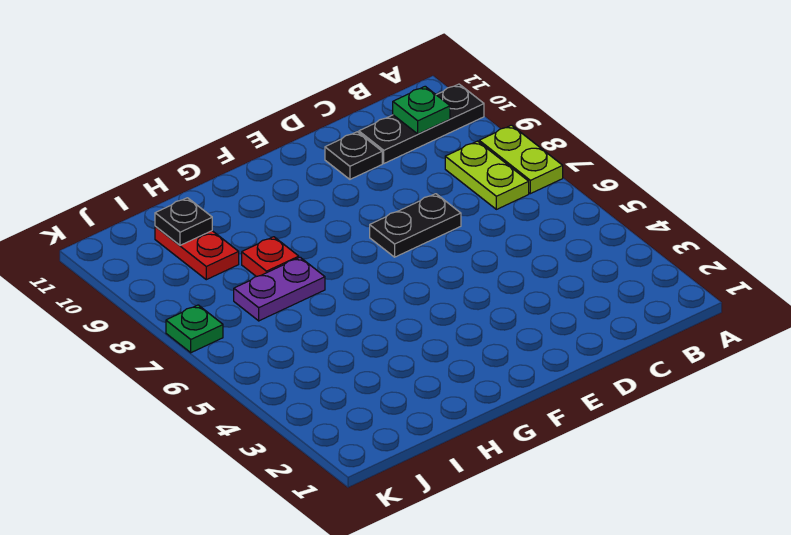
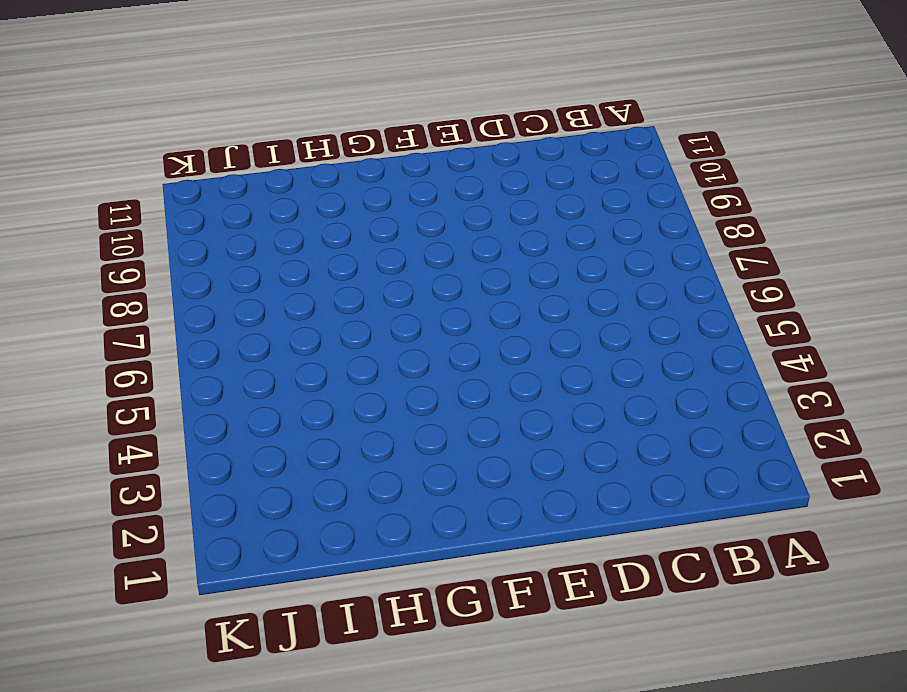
none -> lime 1x2 plate [479,125,563,194]
none -> black 1x3 plate [359,84,484,163]

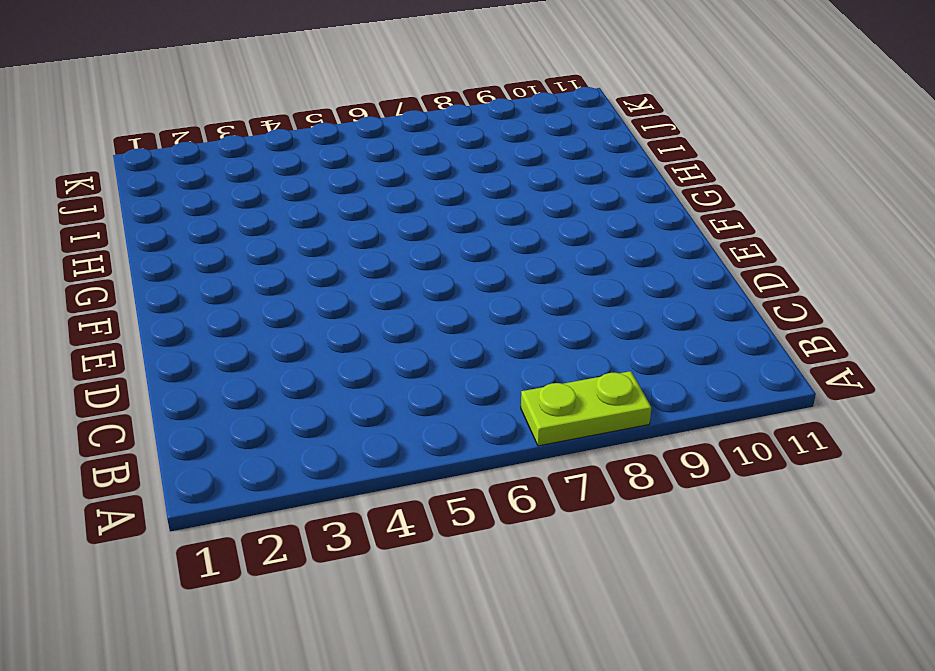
none -> black 1x3 plate [359,84,484,163]
none -> lime 1x2 plate [445,141,529,209]

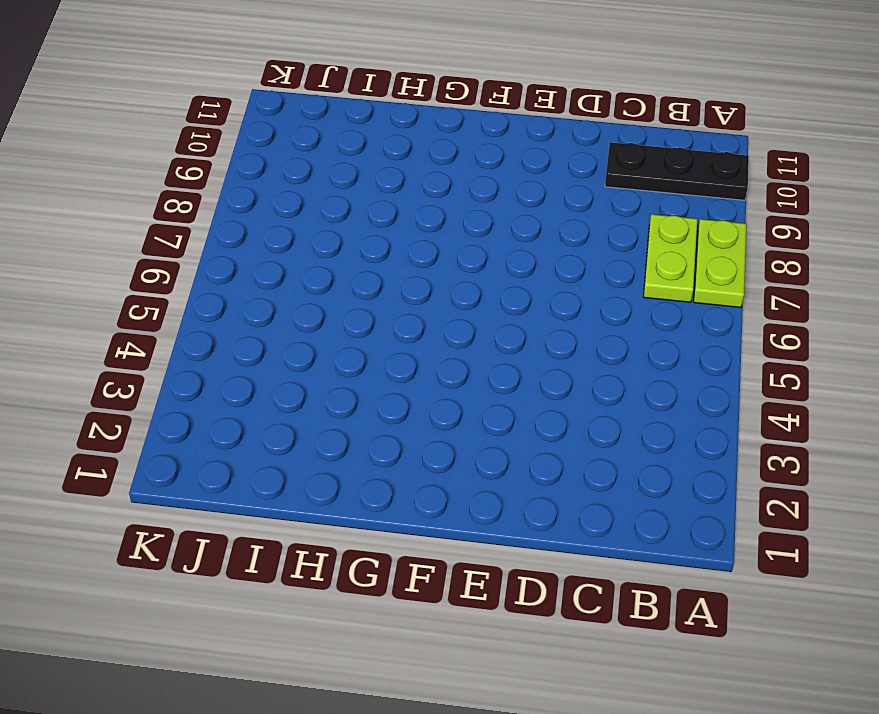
none -> black 1x2 plate [370,194,461,257]
none -> black 1x1 plate [325,132,382,179]

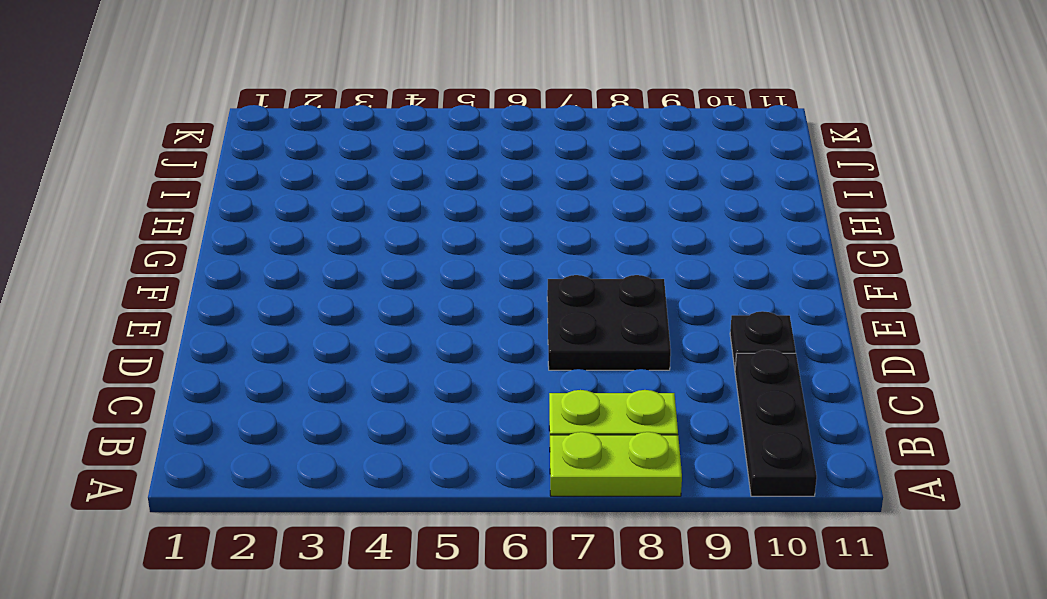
black 2x2 plate [547,275,671,370] -> black 1x2 plate [370,194,461,257]
none -> purple 1x2 plate [234,257,325,321]
none -> red 1x1 plate [242,237,299,277]

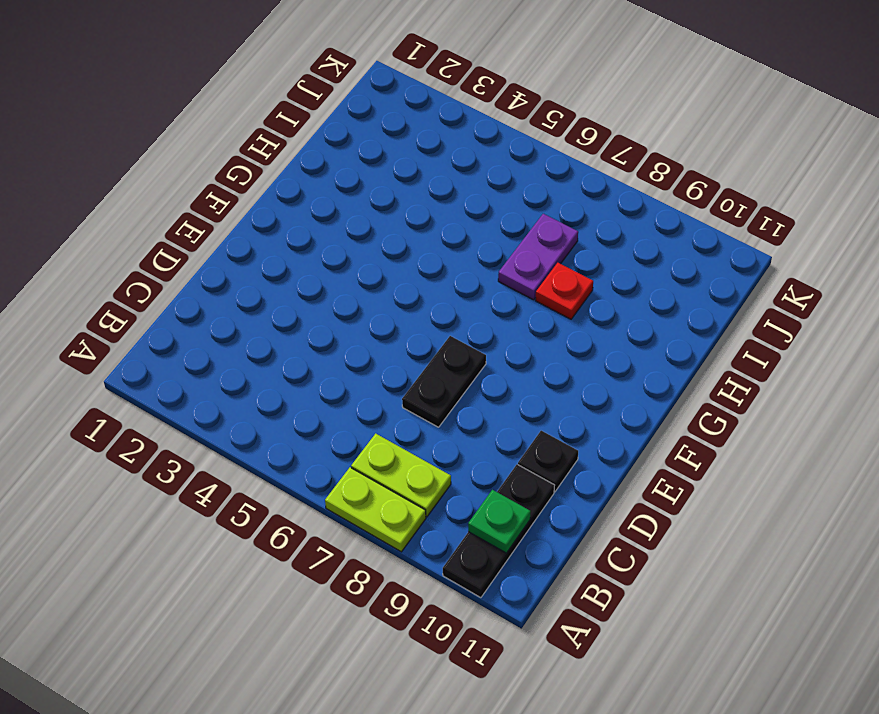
none -> red 1x2 plate [155,227,239,280]
none -> green 1x1 plate [166,305,223,353]

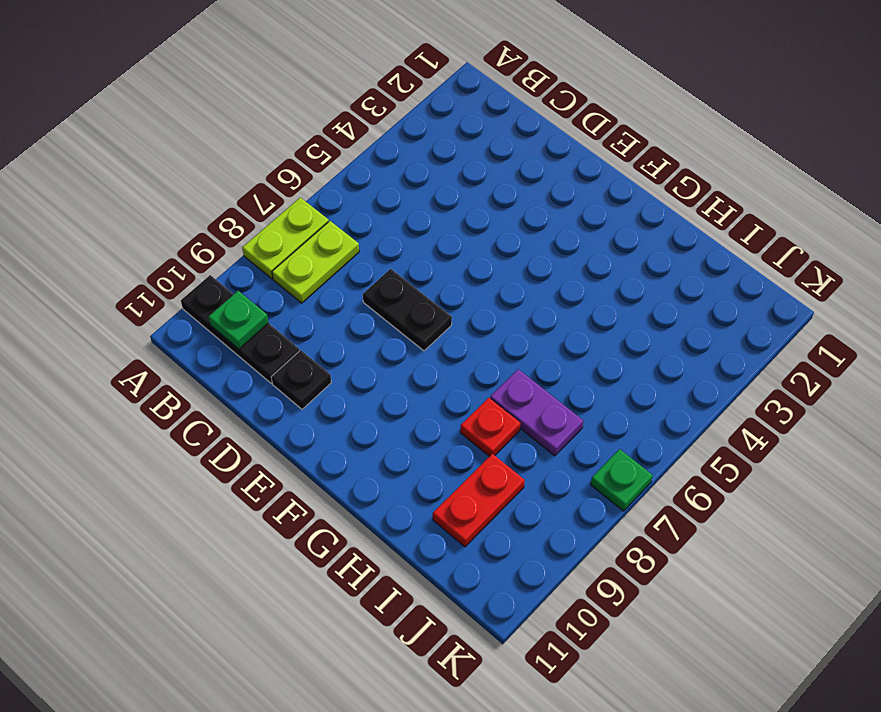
none -> black 1x1 plate [155,198,212,245]

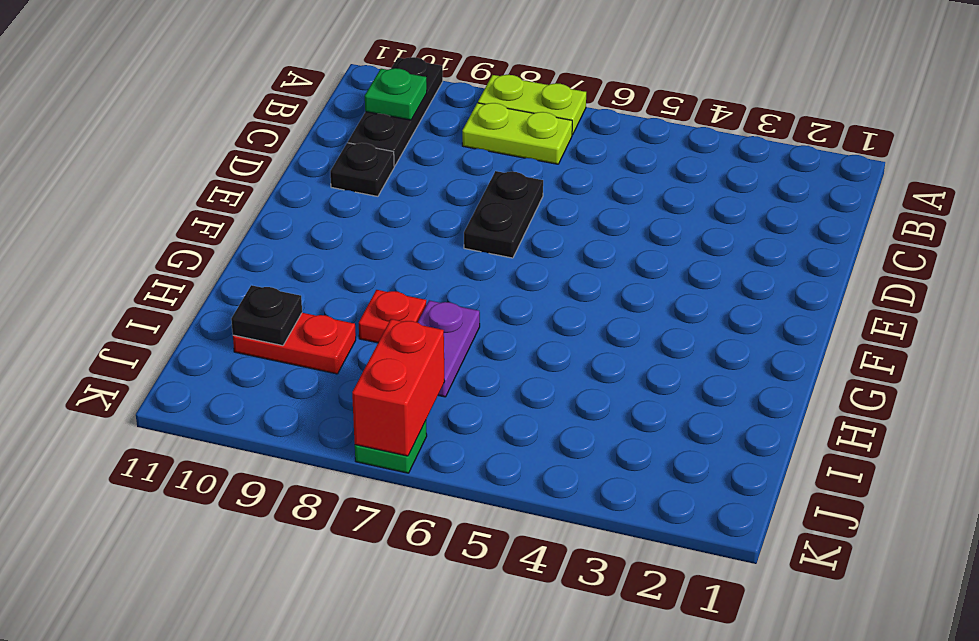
red 1x2 brick [352,319,445,456] -> none

